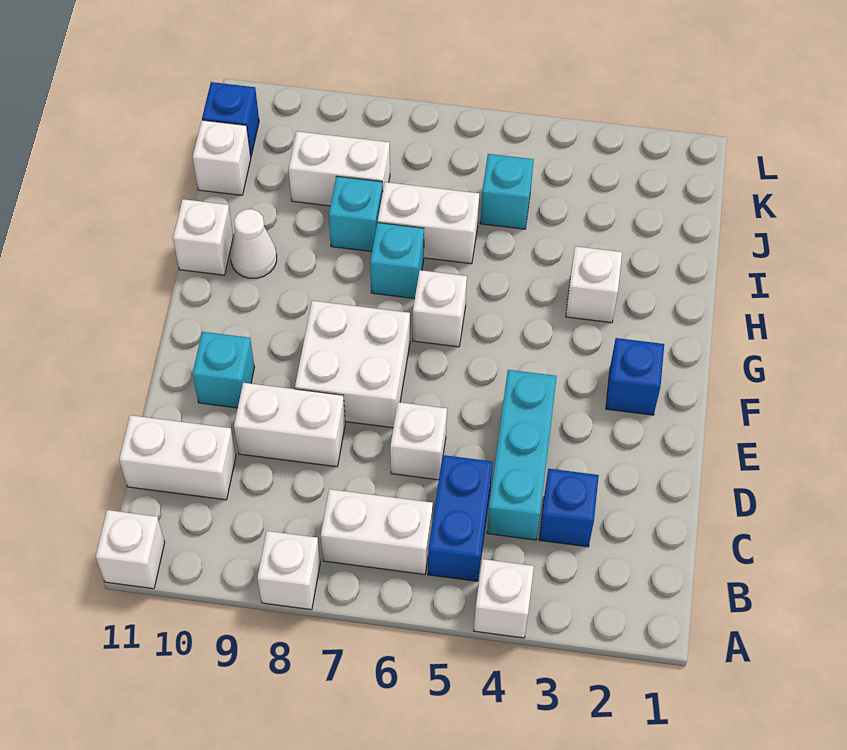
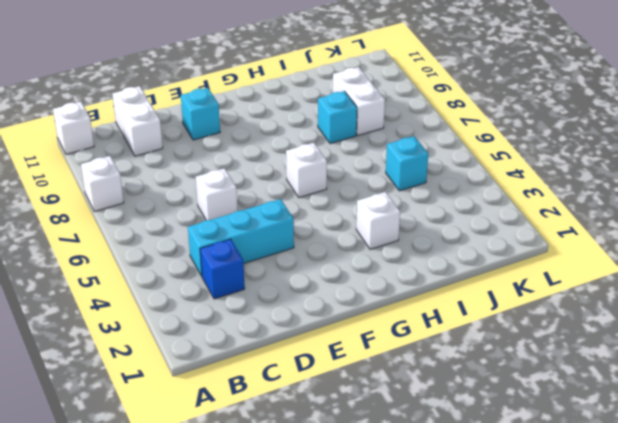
none -> white 1x1 brick [474,559,534,638]
none -> blue 1x2 brick [428,455,493,581]
none -> white 1x2 brick [321,489,433,574]

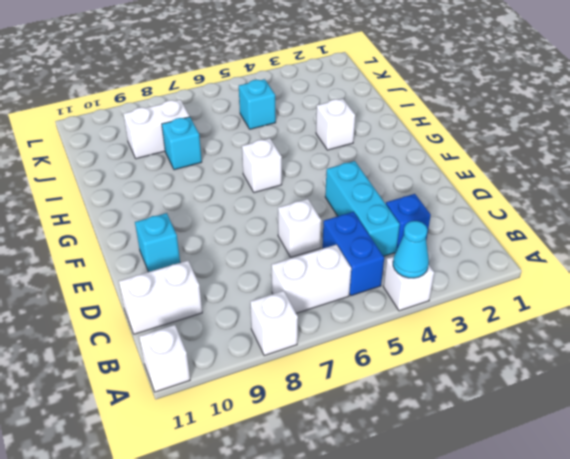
cyan 1x1 cone [393,221,429,278] -> none
none -> white 1x2 brick [234,383,345,467]
none -> white 2x2 brick [295,301,410,428]
none -> blue 1x1 brick [606,338,664,415]

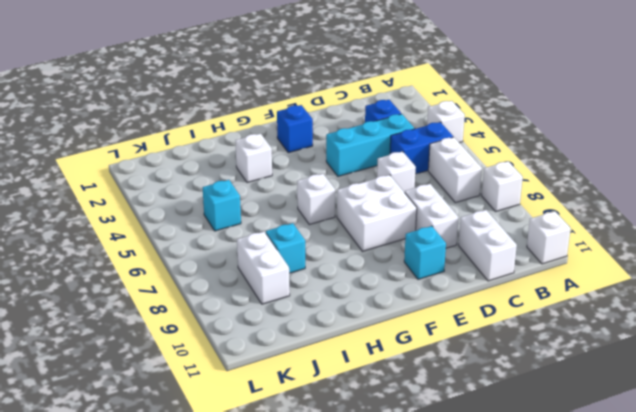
none -> cyan 1x1 brick [370,223,424,299]
none -> white 1x1 cone [230,209,277,278]
none -> white 1x1 brick [173,199,233,275]

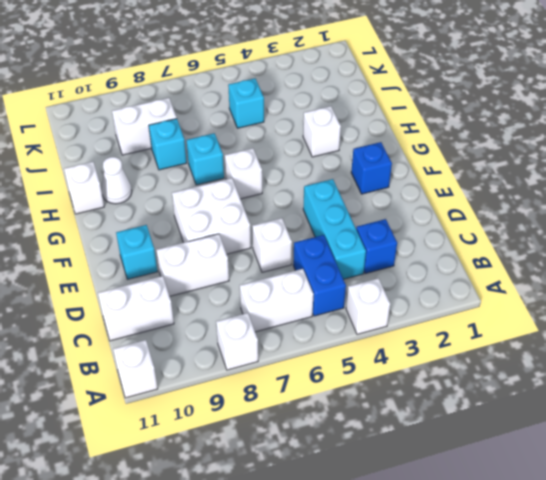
none -> white 1x2 brick [378,182,479,264]
none -> white 1x1 brick [193,120,251,195]
none -> blue 1x1 brick [202,82,259,156]

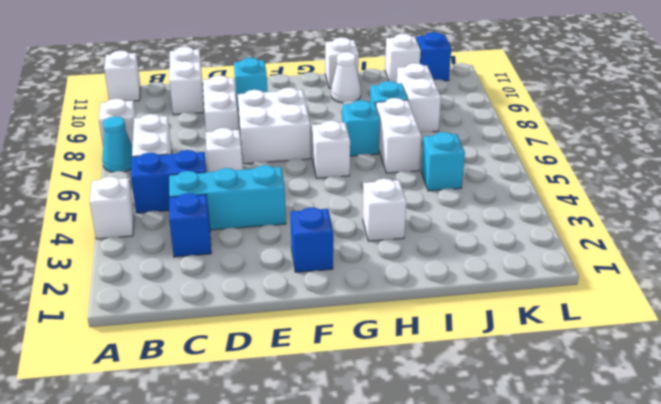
cyan 1x1 cone [102,116,132,172] -> none

